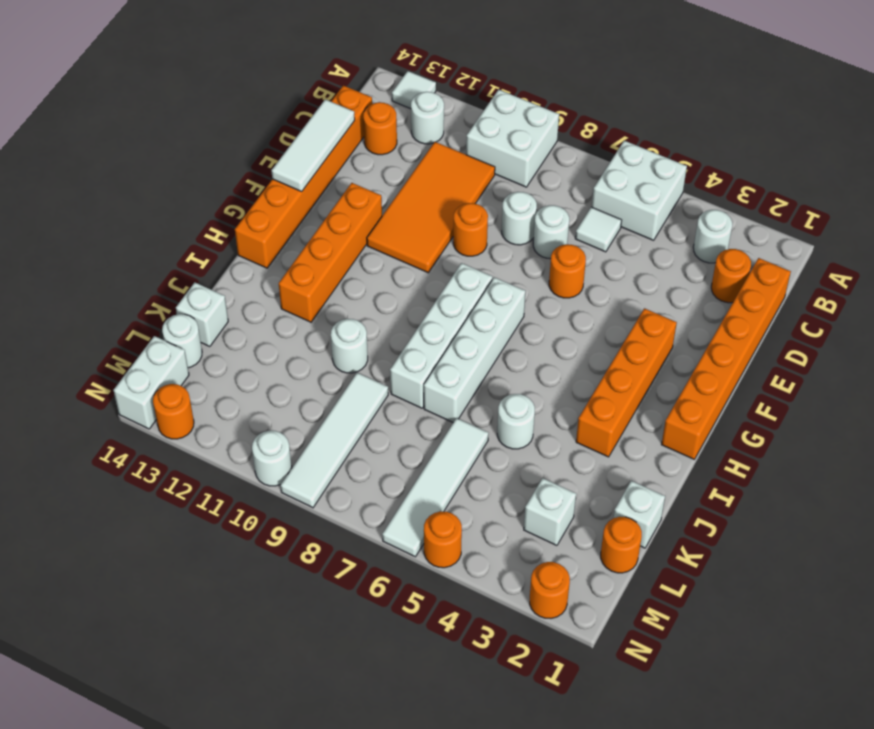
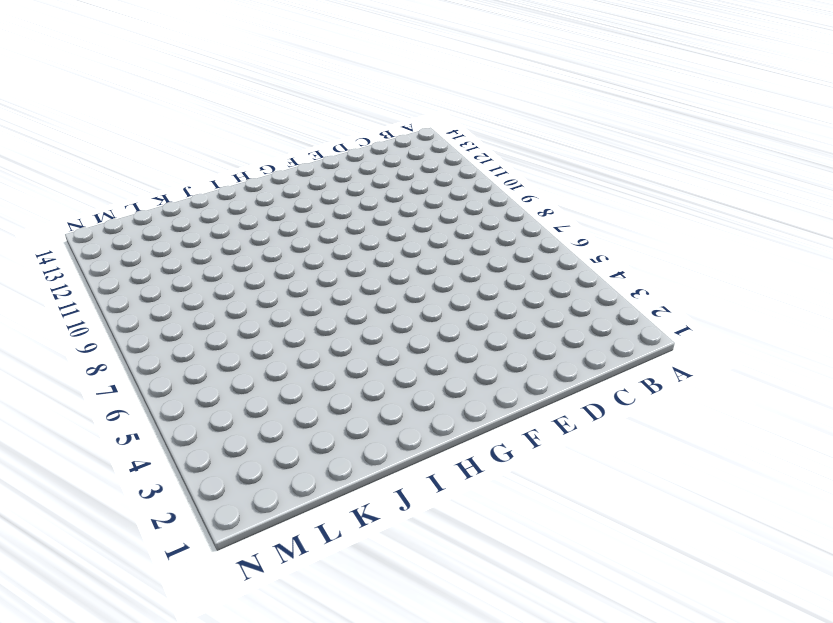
none -> white 2x2 brick [592,141,687,240]
none -> white 2x2 brick [466,90,559,187]
none -> white 1x1 tile [392,71,436,109]
none -> white 1x1 round brick [693,210,732,263]

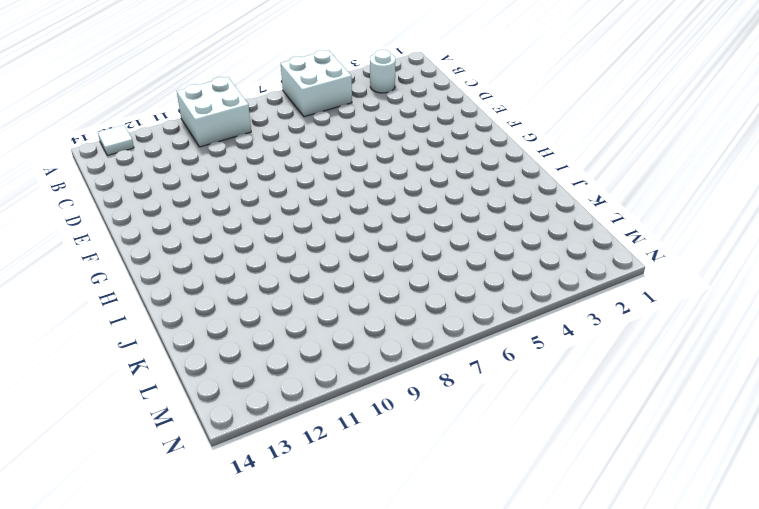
none -> white 1x1 round brick [411,92,444,144]
none -> orange 1x6 brick [661,258,791,459]
none -> orange 1x1 round brick [711,249,751,303]
none -> white 1x1 tile [575,207,622,252]

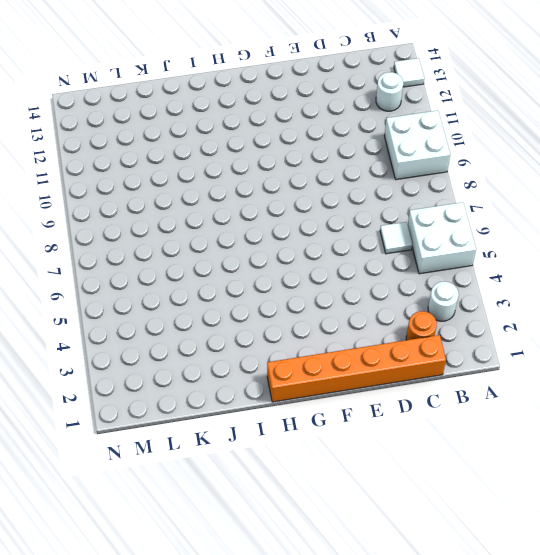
none -> orange 2x4 tile [367,142,495,273]
none -> orange 1x1 round brick [363,102,397,155]
none -> orange 1x6 brick [235,85,372,268]
none -> white 1x1 round brick [533,205,569,259]

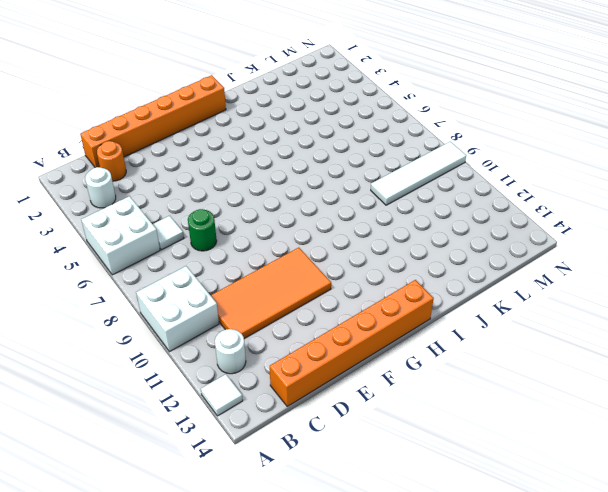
green 1x1 round brick [188,209,217,251] -> white 1x1 round brick [533,205,569,259]
none -> orange 1x1 round brick [363,102,397,155]
none -> white 1x1 round brick [502,192,537,245]
none -> orange 1x1 round brick [549,244,586,298]
none -> orange 1x1 round brick [453,203,488,256]

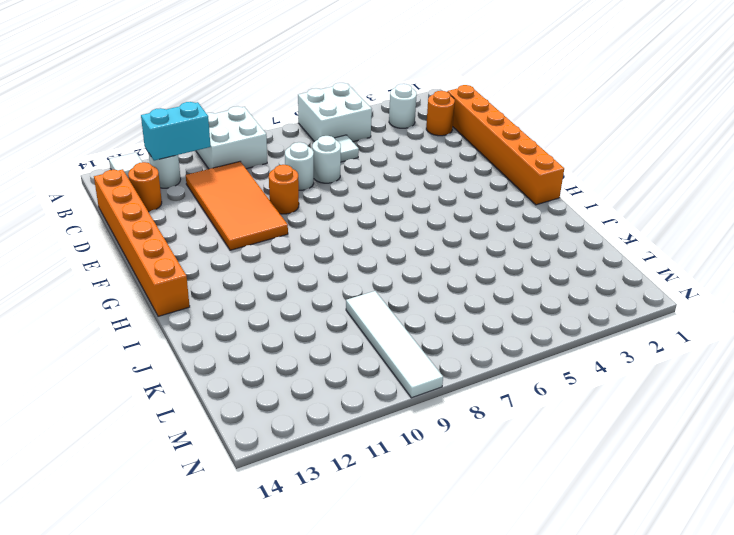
cyan 1x2 brick [141,102,211,161] -> none
none -> orange 1x1 round brick [549,244,586,298]
none -> orange 1x4 brick [576,308,677,457]
none -> orange 1x4 brick [279,183,382,322]
none -> white 1x4 brick [424,277,525,422]

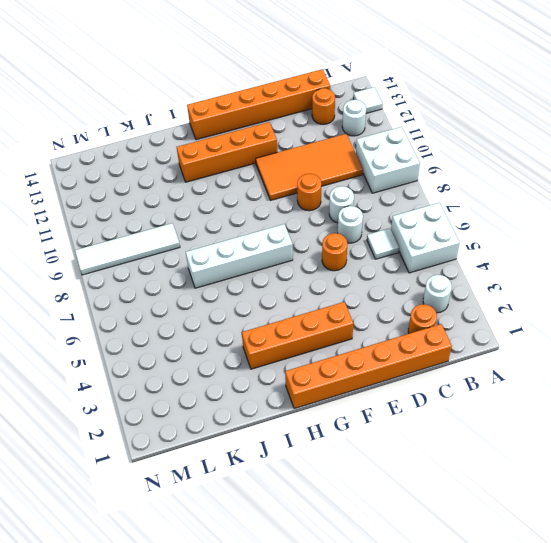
none -> white 1x4 brick [390,263,492,408]
none -> white 1x1 round brick [497,394,535,449]
none -> white 1x1 round brick [331,319,368,373]
none -> white 1x1 brick [614,481,665,548]

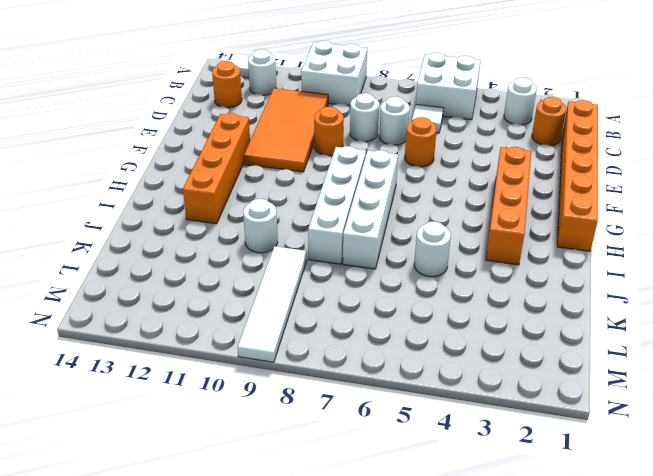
none -> orange 1x6 brick [235,85,372,268]
none -> white 1x1 brick [614,481,665,548]
none -> white 1x4 tile [382,418,488,557]
none -> white 1x1 brick [176,283,228,347]

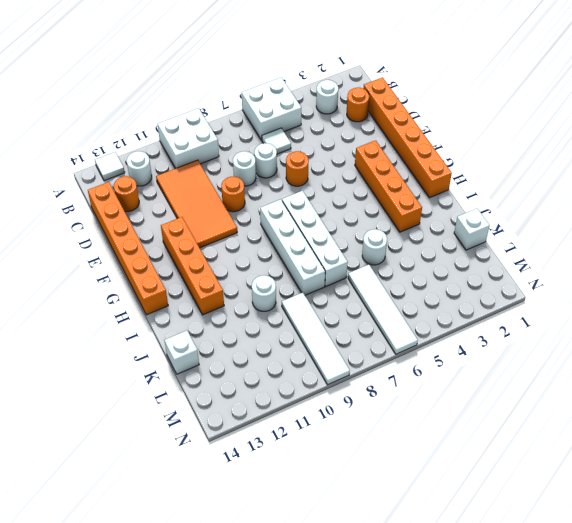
none -> orange 1x1 round brick [601,517,642,573]
none -> white 1x1 brick [524,478,576,545]
none -> white 1x1 round brick [162,314,202,368]
none -> white 1x2 brick [113,336,189,429]

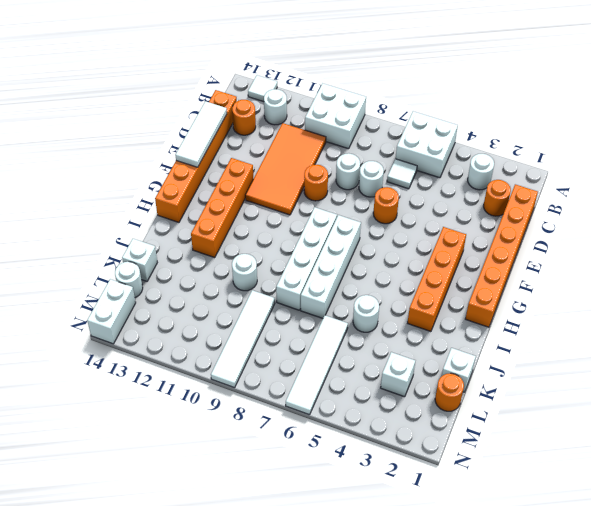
none -> orange 1x1 round brick [530,562,570,618]
none -> orange 1x1 round brick [424,511,462,568]
none -> white 1x1 round brick [252,431,292,486]
none -> orange 1x1 round brick [153,384,194,439]

